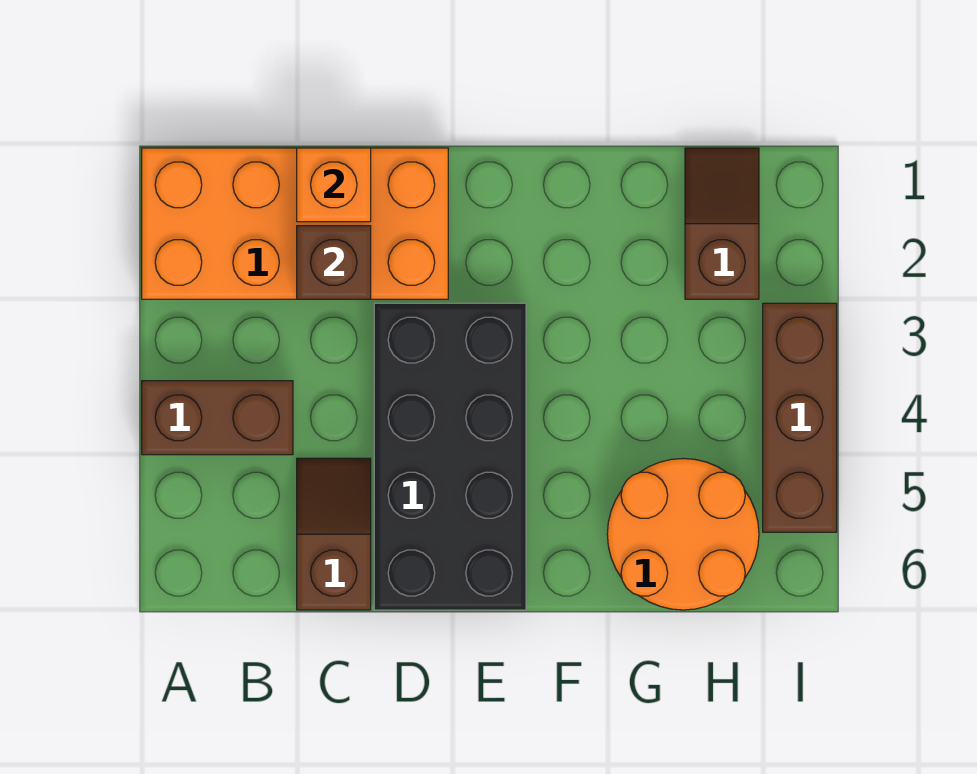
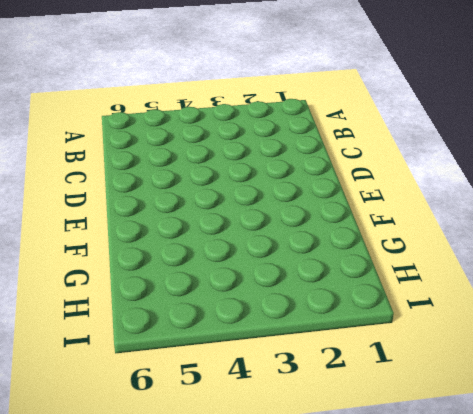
none -> orange 2x4 brick [142,148,448,299]
none -> brown 1x2 brick [142,381,293,455]

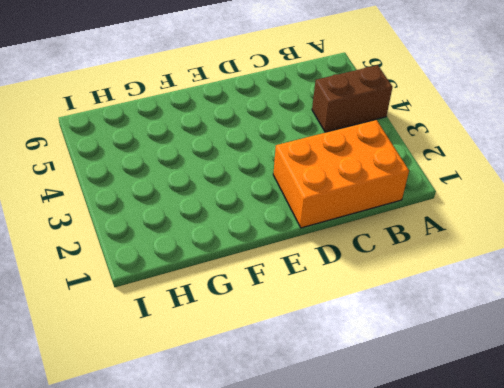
orange 2x3 brick [273,120,409,228] -> orange 2x4 brick [142,148,448,299]
none -> brown 1x2 slope [297,458,371,610]
none -> black 2x4 brick [374,303,526,610]

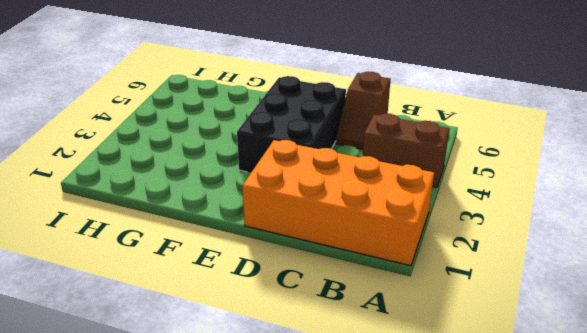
black 2x3 brick [237,76,346,172] -> black 2x4 brick [374,303,526,610]
none -> orange 2x2 round brick [607,458,759,610]
none -> brown 1x2 slope [685,148,759,299]

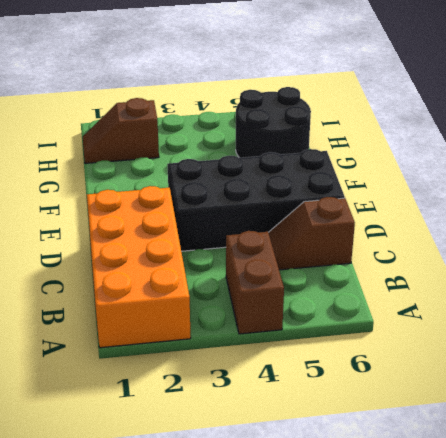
black 2x2 round brick [236,87,311,158] -> orange 2x2 round brick [607,458,759,610]
none -> brown 1x3 brick [763,303,837,532]
none -> orange 1x1 brick [297,148,371,222]

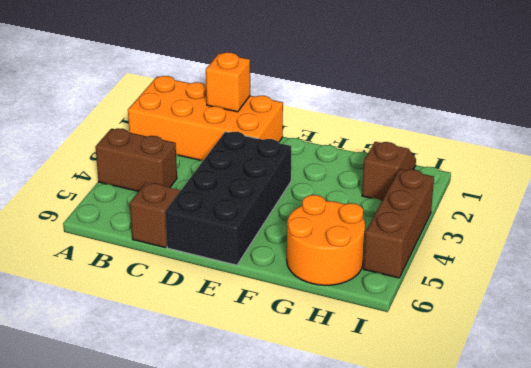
none -> brown 1x1 brick [297,226,371,299]

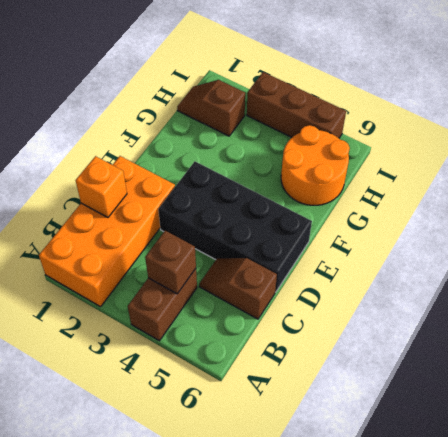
brown 1x1 brick [145,231,196,294] -> brown 1x1 brick moved to [297,226,371,299]

